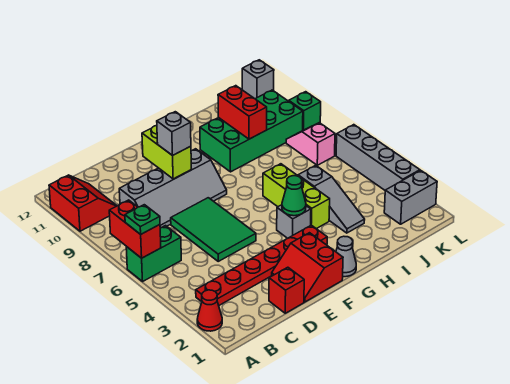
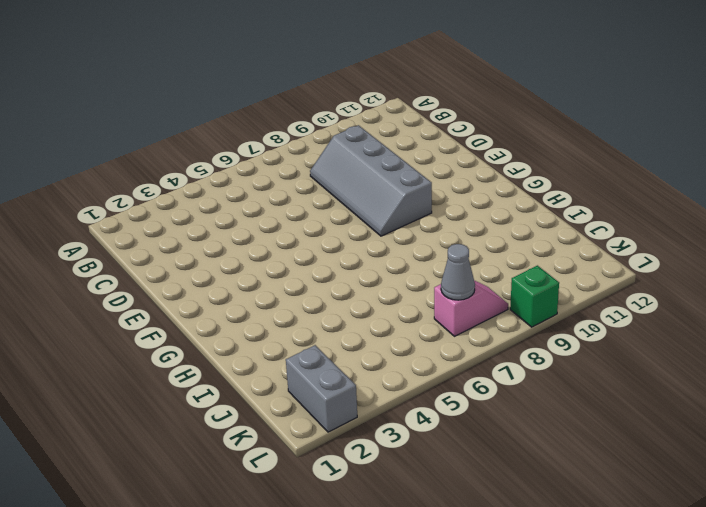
grey 1x1 cone [441,244,475,300] -> grey 1x1 cone moved to [336,236,356,277]
none -> red 1x1 cone [197,290,222,331]
none -> green 1x2 brick [126,226,181,281]
none -> red 2x2 slope [49,175,117,231]

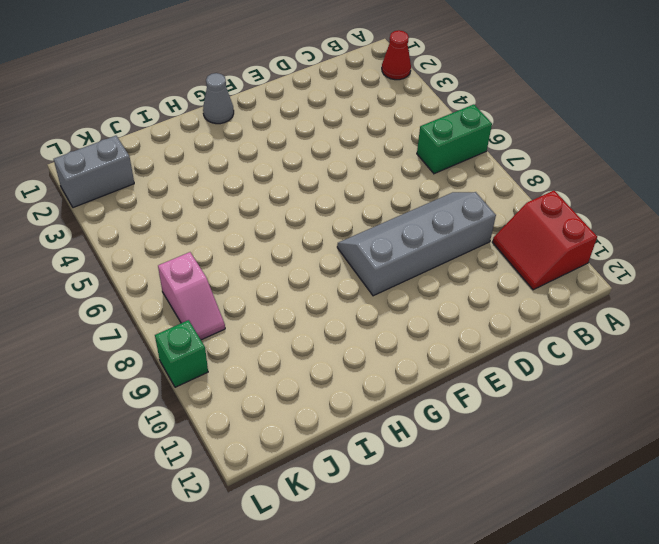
none -> red 1x6 plate [196,225,327,305]
none -> red 1x1 brick [269,267,304,313]
none -> green 2x3 tile [171,198,256,261]

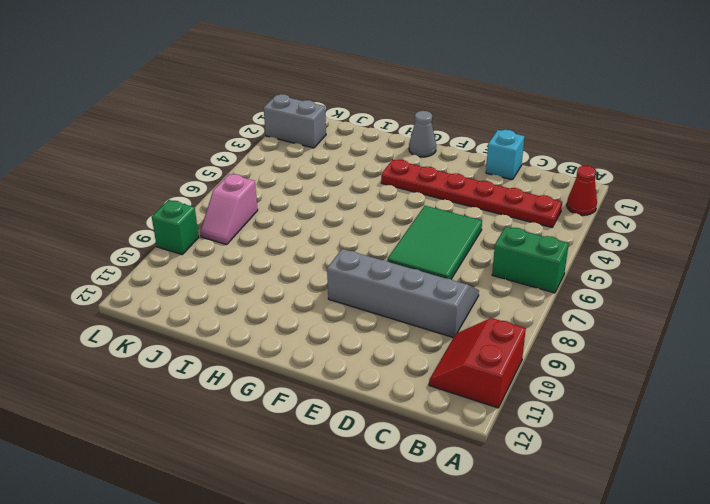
cyan 1x1 brick [486,130,524,180] -> red 1x1 brick [269,267,304,313]
none -> red 2x2 slope [272,233,343,302]
none -> grey 1x1 brick [277,205,311,238]
none -> lime 1x3 brick [263,164,330,229]

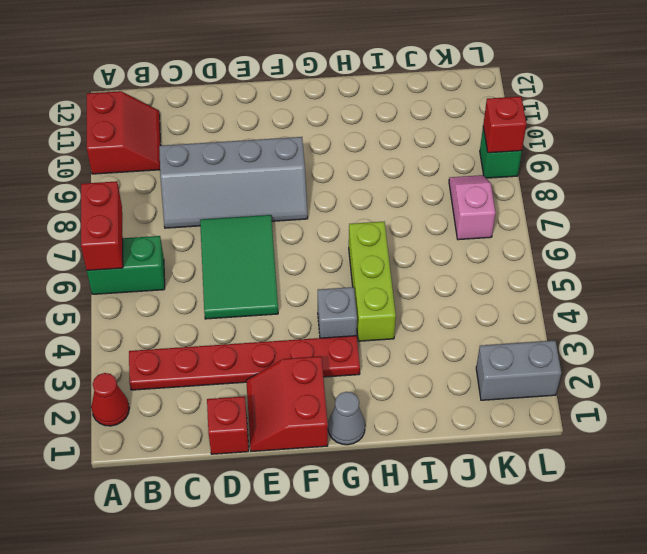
red 1x1 brick [483,96,527,153] -> none
none -> green 2x4 brick [200,90,303,172]
none -> grey 1x3 slope [298,165,365,233]
none -> grey 1x4 brick [336,125,420,190]

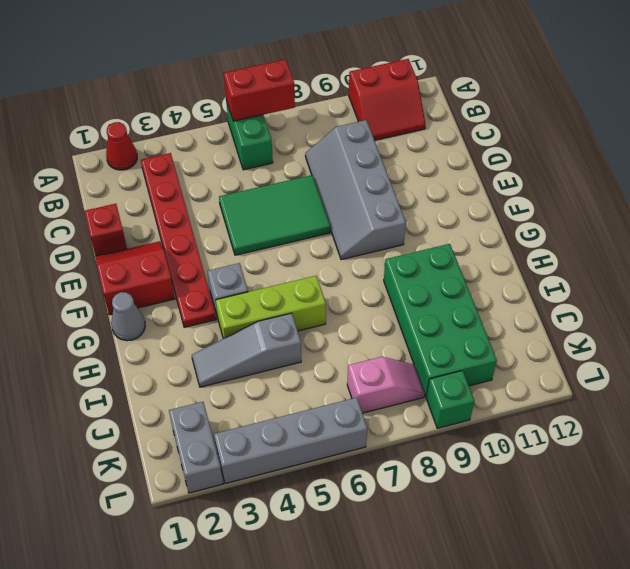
none -> grey 1x1 brick [242,60,274,99]
none -> lime 1x2 brick [142,125,191,179]
none -> green 1x1 cone [282,176,306,216]

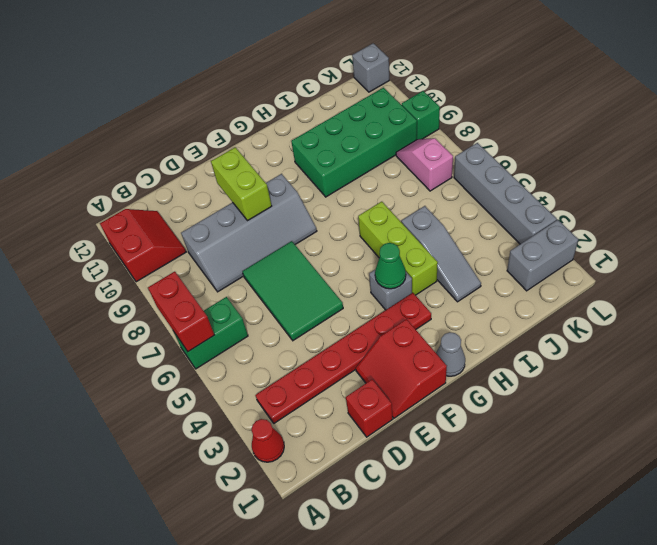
none -> red 1x2 brick [218,86,267,139]
none -> green 1x1 plate [125,205,160,234]
none -> grey 1x1 brick [157,112,191,156]

